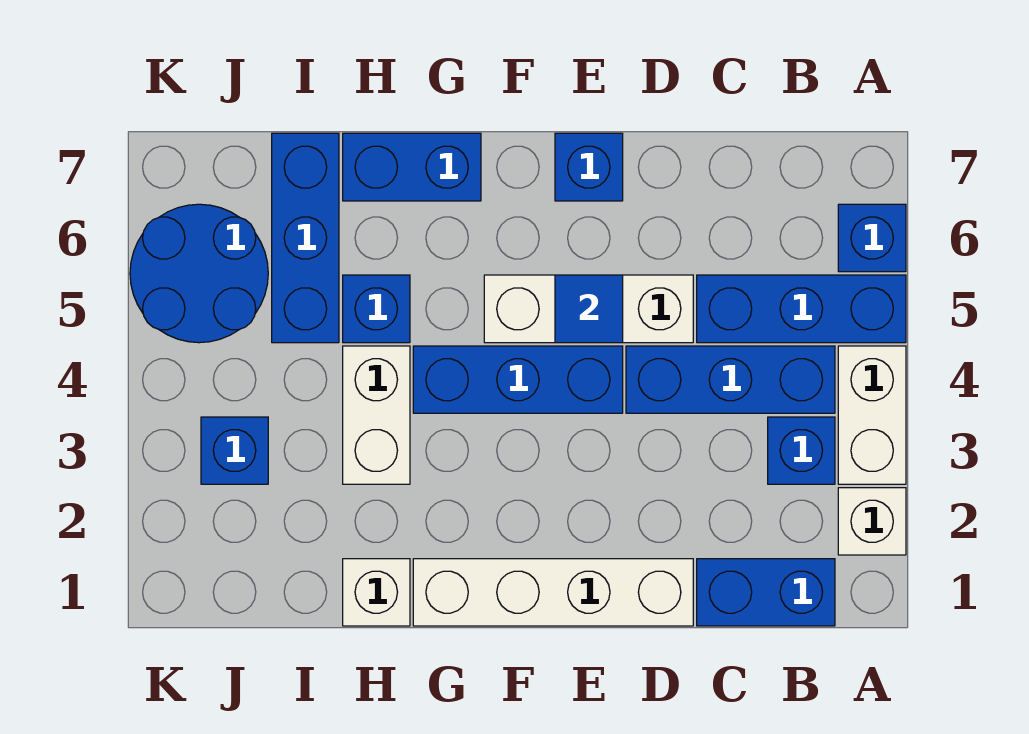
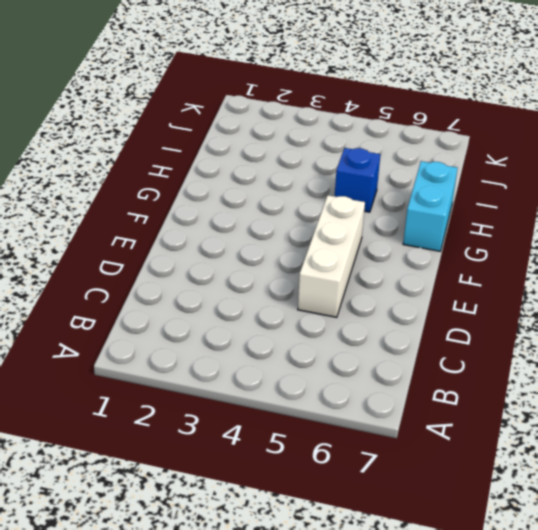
cyan 1x2 brick [403,161,458,251] -> blue 1x2 brick [343,133,481,201]
none -> white 1x1 brick [838,488,906,555]
none -> white 1x2 brick [838,346,906,484]
none -> blue 1x3 brick [697,275,906,343]

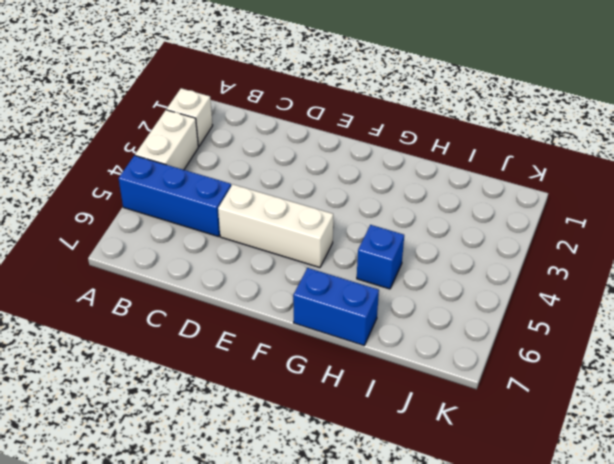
none -> blue 1x1 brick [838,204,906,272]
none -> blue 1x2 brick [697,559,835,626]
none -> blue 1x1 brick [768,417,835,484]

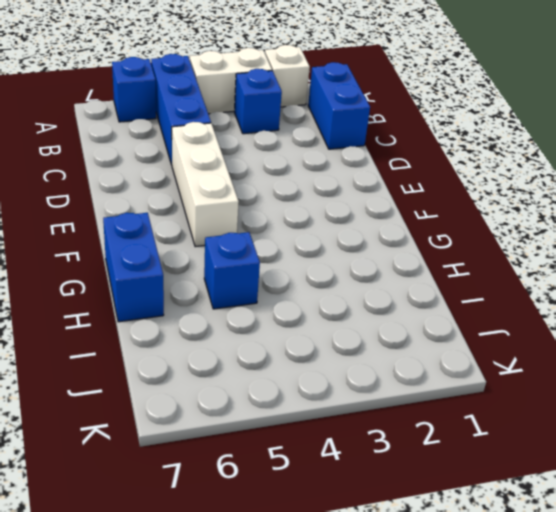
none -> blue 1x3 brick [626,346,835,413]
none -> white 1x4 brick [413,559,693,626]
none -> blue 1x3 brick [413,346,623,413]

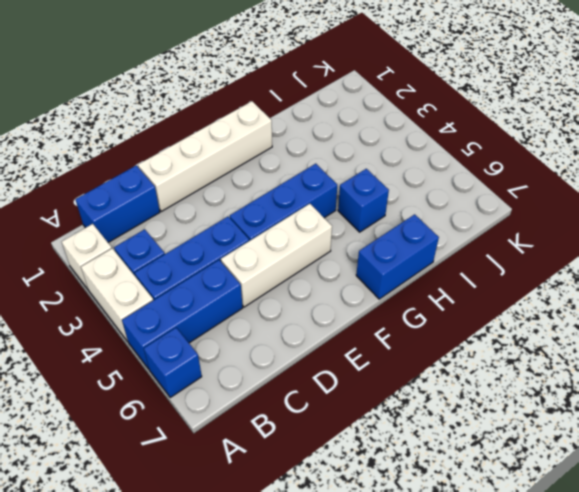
none -> blue 1x1 brick [555,133,623,201]
none -> white 1x1 brick [343,559,410,626]
none -> white 1x2 brick [343,346,410,484]

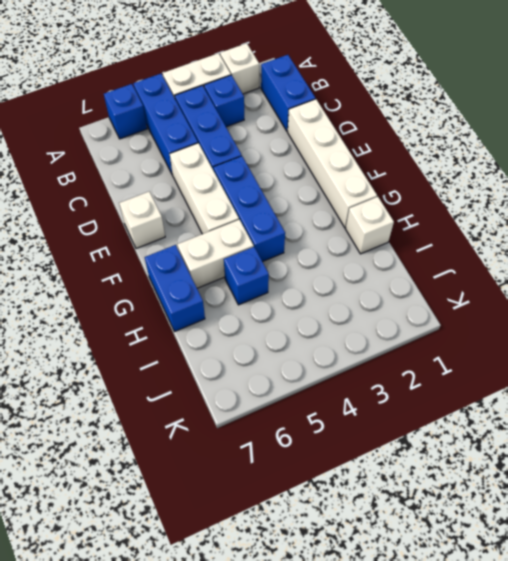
white 1x1 brick [119,192,165,249] -> blue 1x1 brick [555,133,623,201]
white 1x2 brick [177,220,254,288] -> white 1x2 brick moved to [343,346,410,484]
none -> blue 1x3 brick [272,133,339,343]
none -> blue 1x1 brick [201,417,268,484]
none -> blue 2x2 round brick [130,204,268,343]

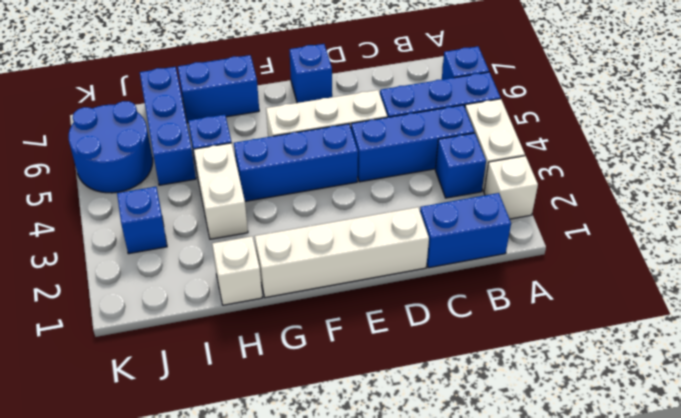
none -> blue 1x1 tile [555,275,623,343]

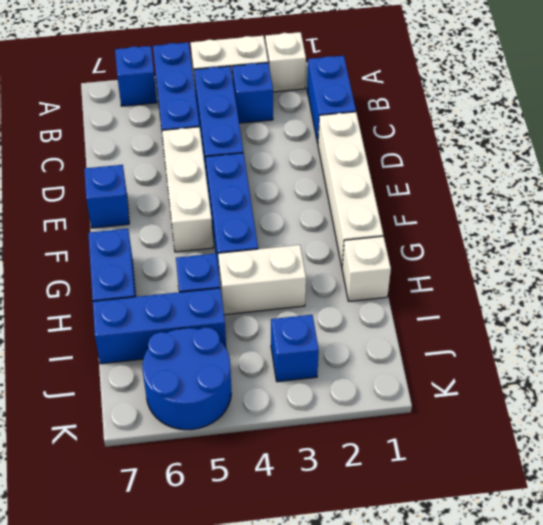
none -> blue 1x1 tile [555,275,623,343]

